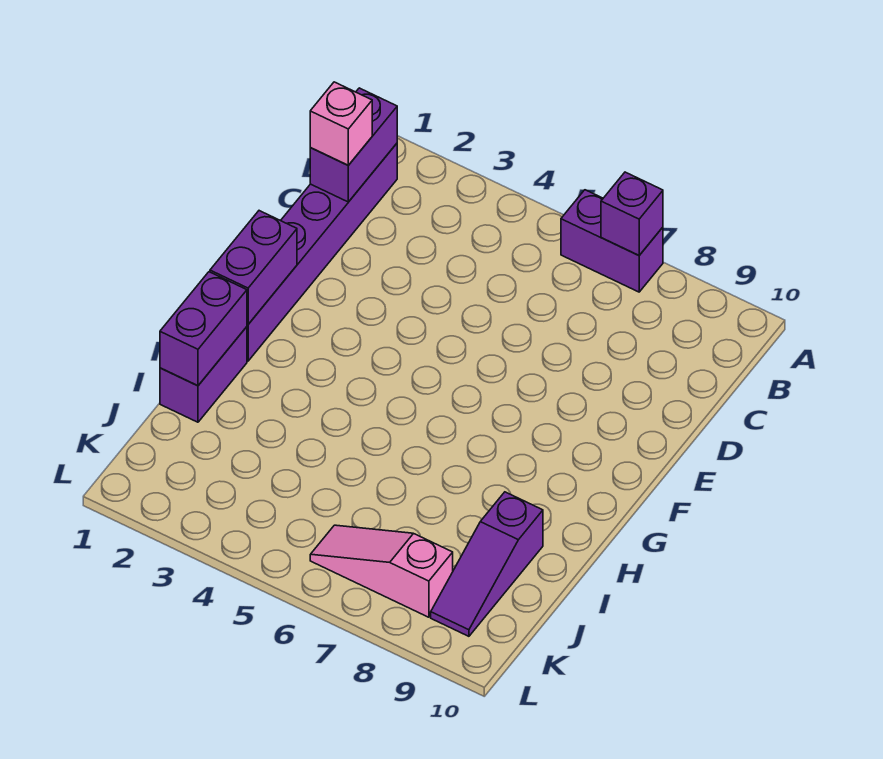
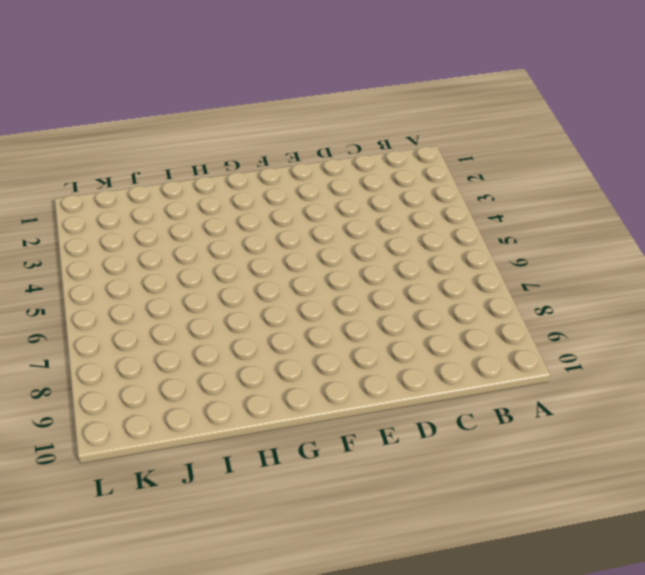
none -> purple 1x2 brick [561,190,663,292]
none -> purple 1x6 brick [247,144,397,361]

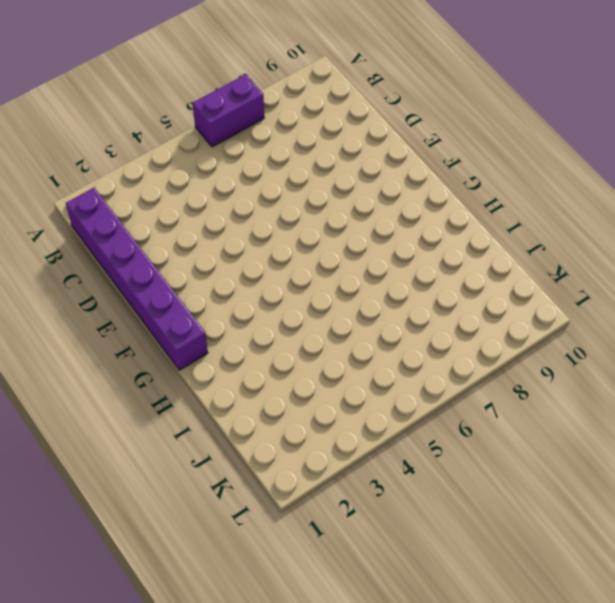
none -> purple 1x2 brick [160,327,247,422]
none -> purple 1x3 slope [431,492,543,636]

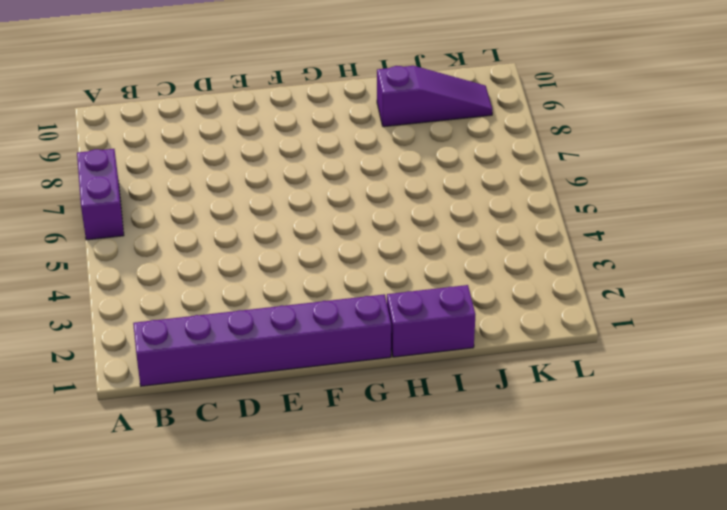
none -> pink 1x3 slope [310,525,453,617]
none -> purple 1x1 brick [601,172,663,255]

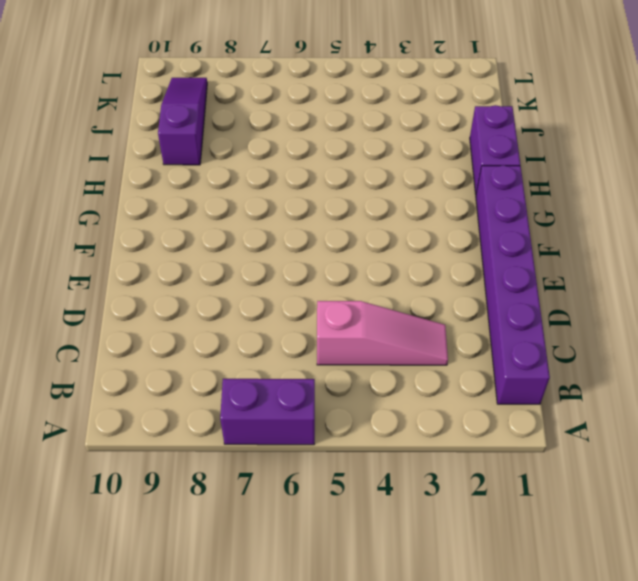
pink 1x3 slope [317,301,448,365] -> pink 1x3 slope moved to [310,525,453,617]
none -> purple 1x1 brick [601,172,663,255]
none -> purple 1x2 brick [310,88,397,202]

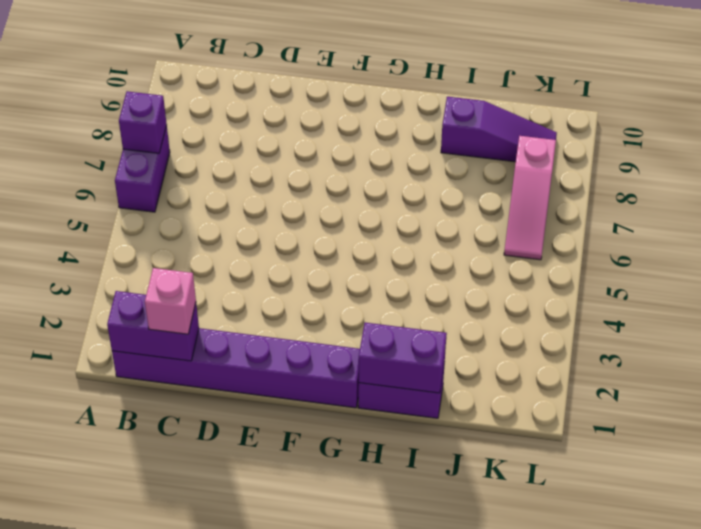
none -> purple 1x2 brick [210,211,297,324]

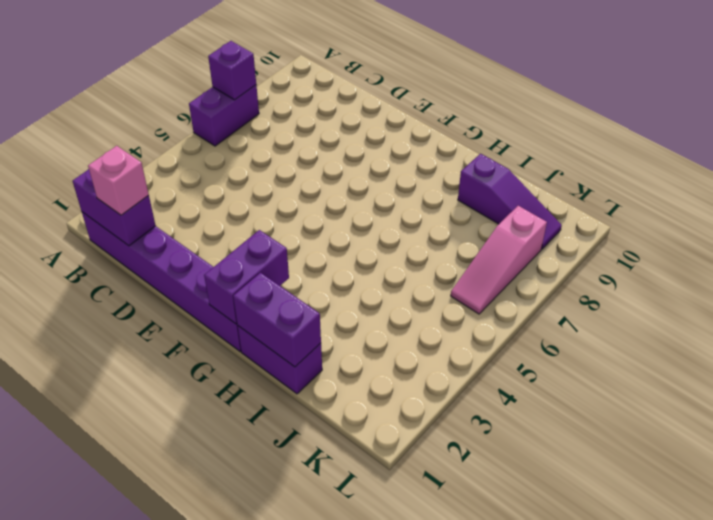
purple 1x2 brick [204,230,289,324] -> purple 1x2 brick turned to [210,211,297,324]

